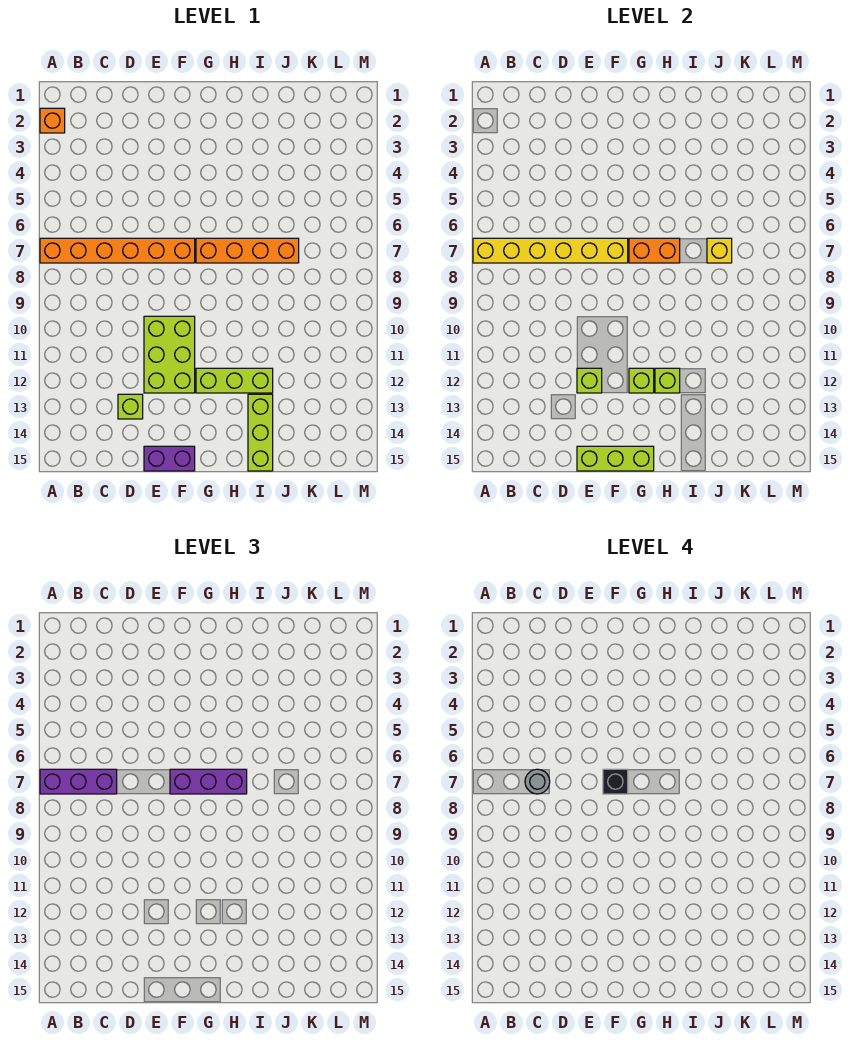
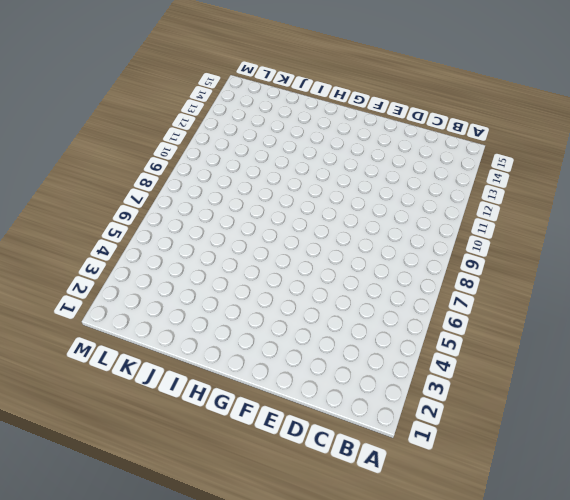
none -> orange 1x1 brick [40,108,65,133]
none -> orange 1x6 brick [40,238,195,263]
none -> lime 1x1 brick [118,394,143,419]

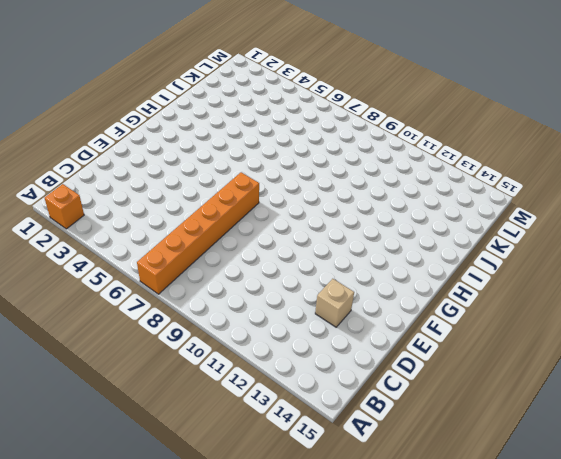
tan 1x1 brick [315,279,354,327] -> lime 1x1 brick [118,394,143,419]
none -> lime 2x3 brick [144,316,195,393]
none -> purple 1x2 brick [144,446,195,471]
none -> orange 1x4 brick [196,238,299,263]

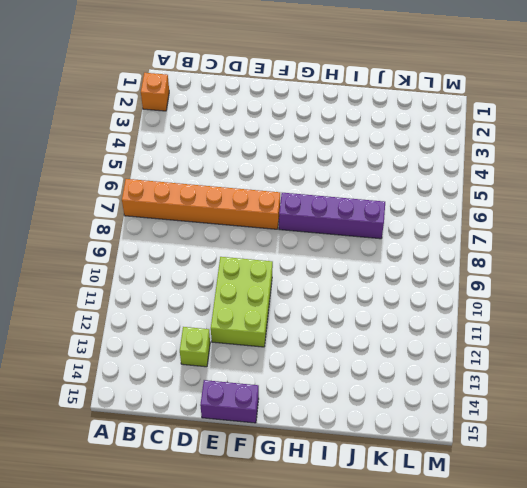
purple 1x4 brick [279,193,385,239] -> orange 1x4 brick [196,238,299,263]
none -> lime 1x3 brick [196,368,273,393]
none -> lime 1x3 brick [248,394,273,471]
none -> yellow 1x6 brick [473,238,628,263]

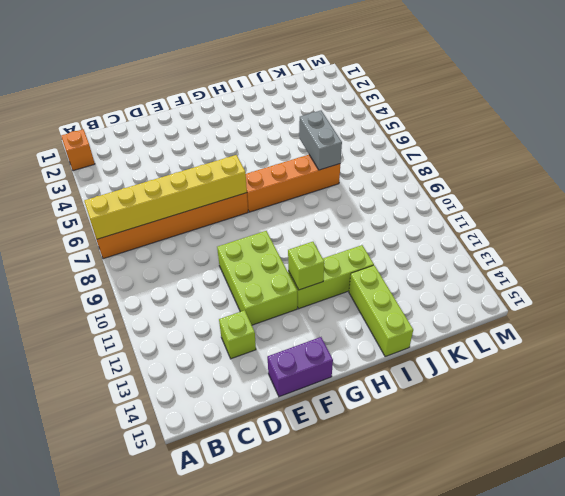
grey 1x2 brick [299,111,342,170] -> yellow 1x1 brick [707,238,732,263]
none -> lime 1x1 brick [577,368,602,393]
none -> lime 1x3 brick [577,446,654,471]
none -> orange 1x2 brick [629,238,680,263]

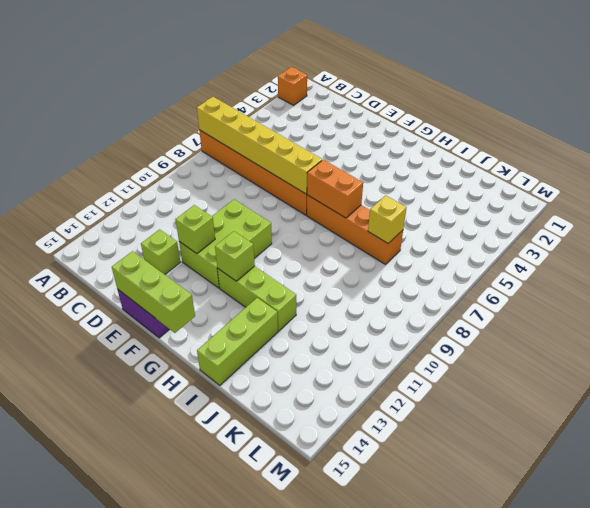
none -> lime 1x1 brick [655,368,680,393]
none -> purple 1x3 brick [40,769,117,794]
none -> purple 1x3 brick [170,769,247,794]

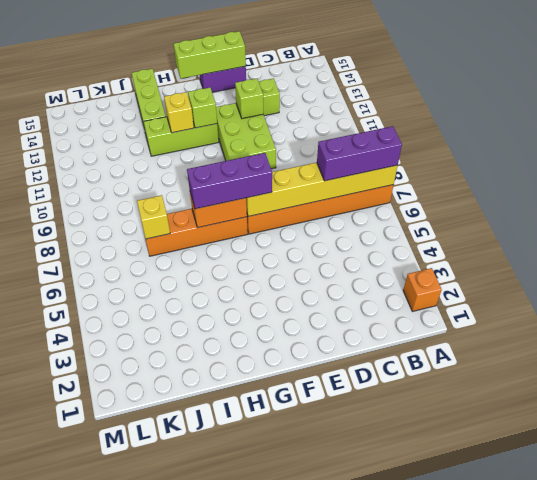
yellow 1x1 brick [164,92,194,133] -> lime 1x1 brick [655,368,680,393]
none -> grey 1x1 round brick [525,769,550,794]
none -> black 1x1 brick [603,769,628,794]

